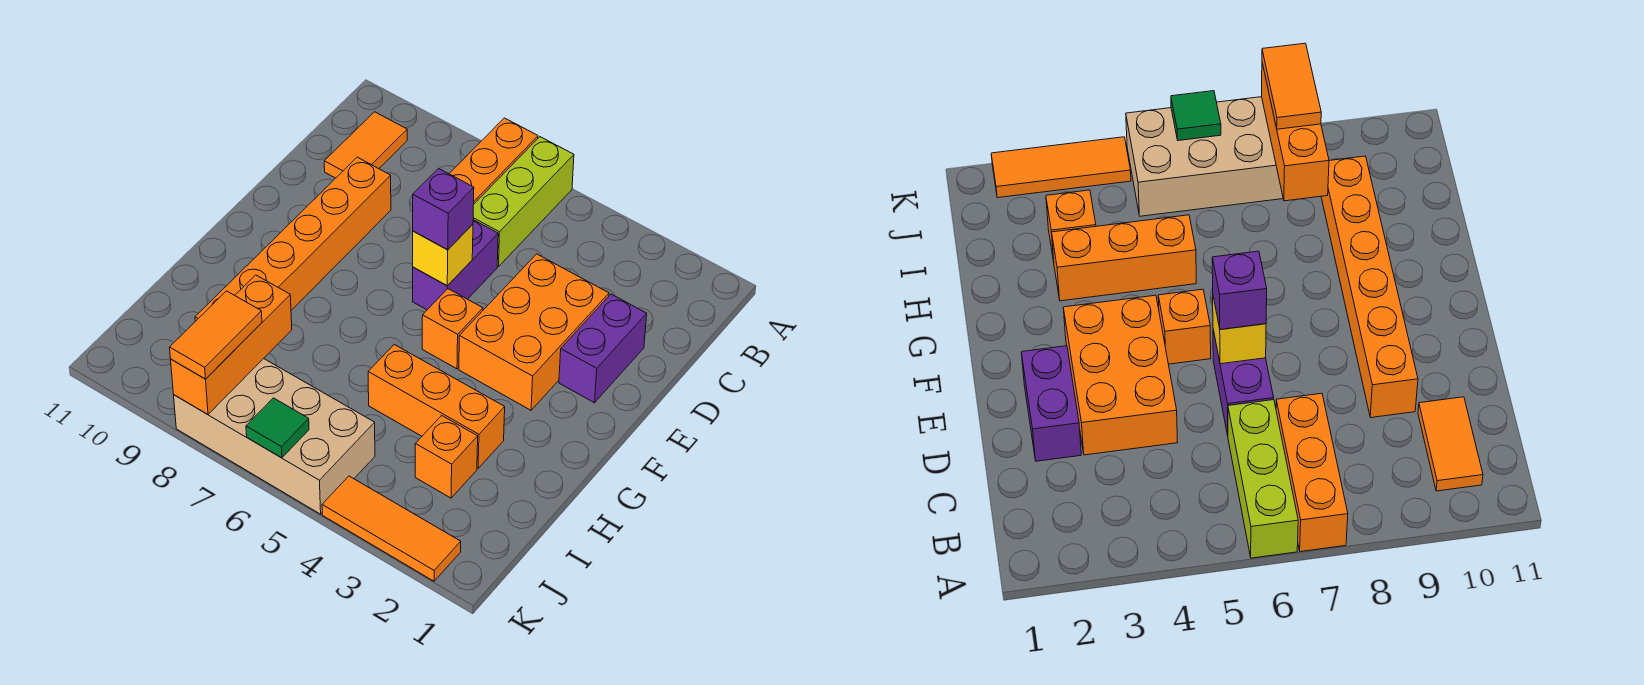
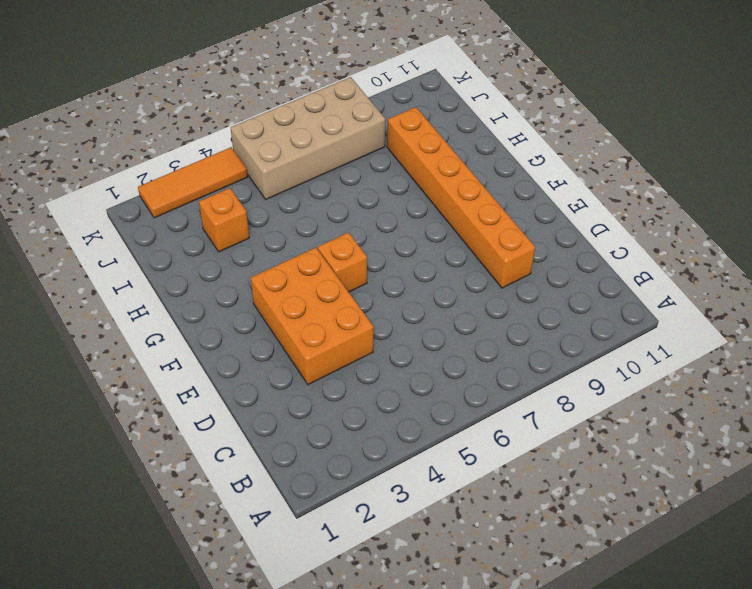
none -> lime 1x3 brick [473,137,574,266]
none -> orange 1x3 brick [449,118,538,204]
none -> orange 1x2 tile [324,112,407,178]

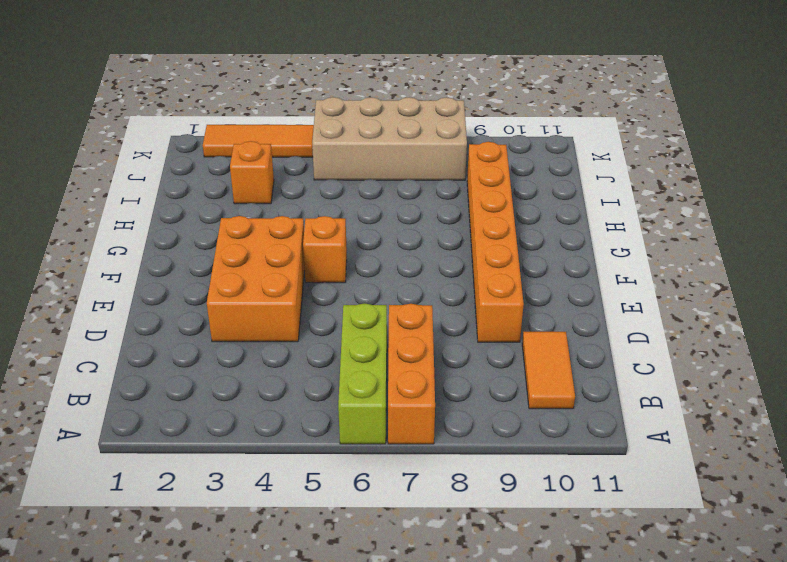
none -> purple 1x2 brick [559,294,647,403]
none -> purple 1x2 brick [413,220,498,310]
none -> orange 1x3 brick [368,345,505,468]

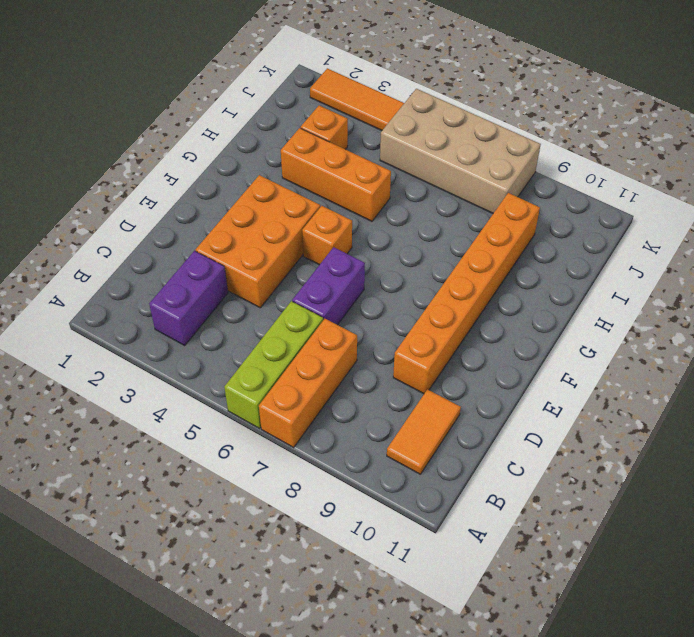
purple 1x2 brick [149,251,228,345] -> purple 1x2 brick moved to [559,294,647,403]
none -> yellow 1x1 brick [413,224,473,286]
none -> orange 1x3 brick [171,275,292,414]
none -> green 1x1 tile [246,398,309,458]

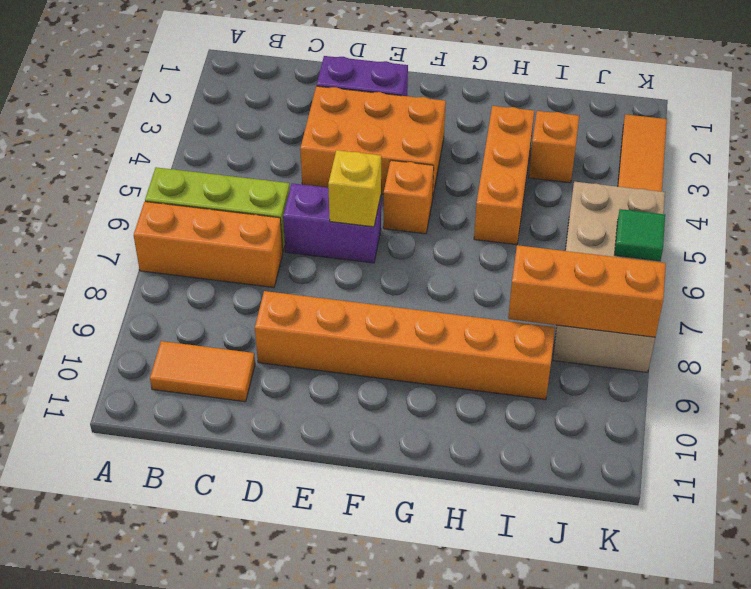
none -> purple 1x1 brick [413,168,474,250]
none -> orange 1x2 tile [170,291,262,379]

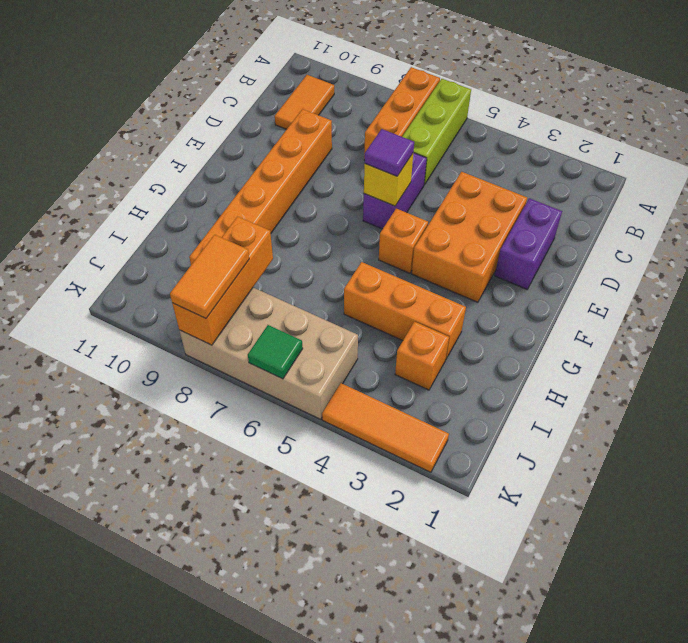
purple 1x1 tile [365,129,414,176] -> purple 1x1 brick [413,168,474,250]

